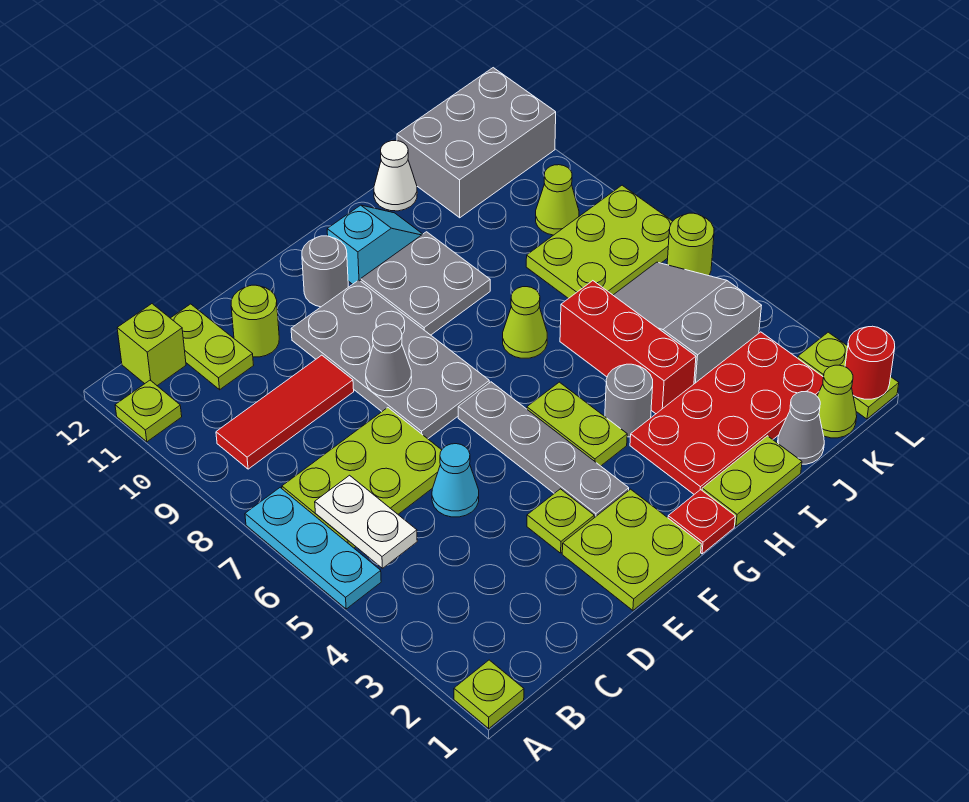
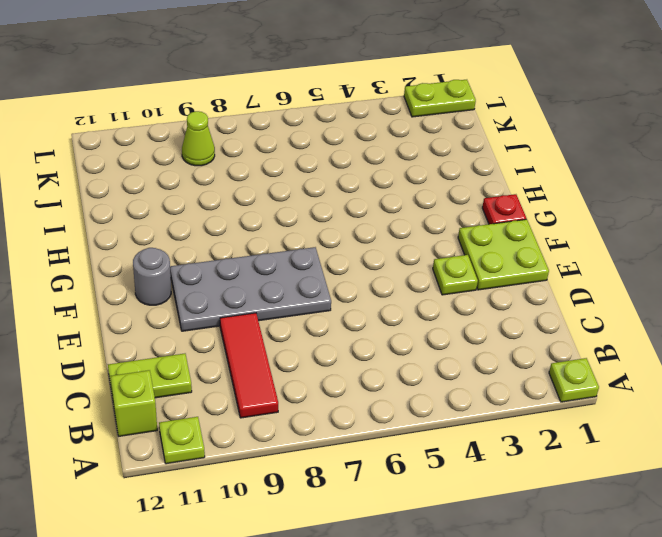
none -> cyan 1x3 plate [245,488,381,609]
none -> lime 2x3 plate [282,408,442,548]
none -> cyan 1x1 cone [432,444,479,517]
none -> lime 1x1 round brick [231,285,279,357]

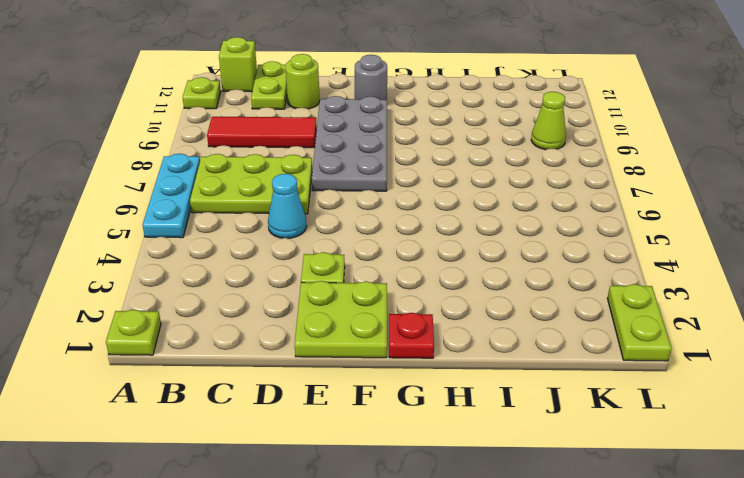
none -> grey 1x4 plate [458,382,629,518]
none -> lime 1x2 plate [527,382,627,466]
none -> grey 2x2 plate [361,232,490,335]
none -> cyan 1x2 slope [327,205,422,284]

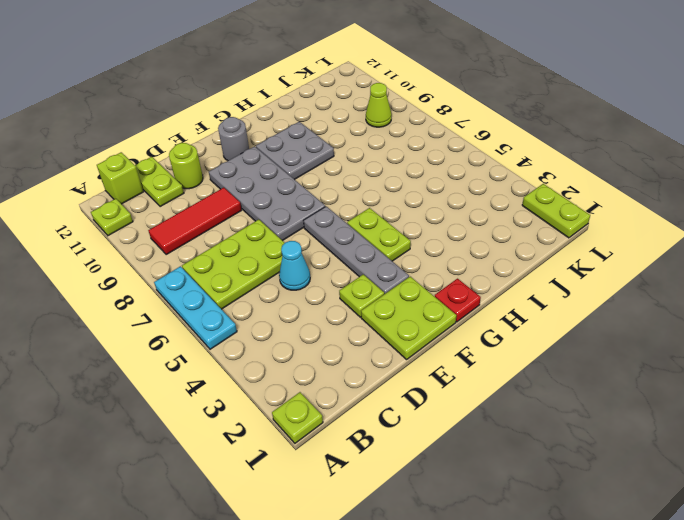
none -> cyan 1x2 slope [327,205,422,284]
none -> lime 1x2 plate [702,436,802,526]
none -> red 2x4 plate [630,332,823,494]
none -> grey 1x1 round brick [605,364,653,437]

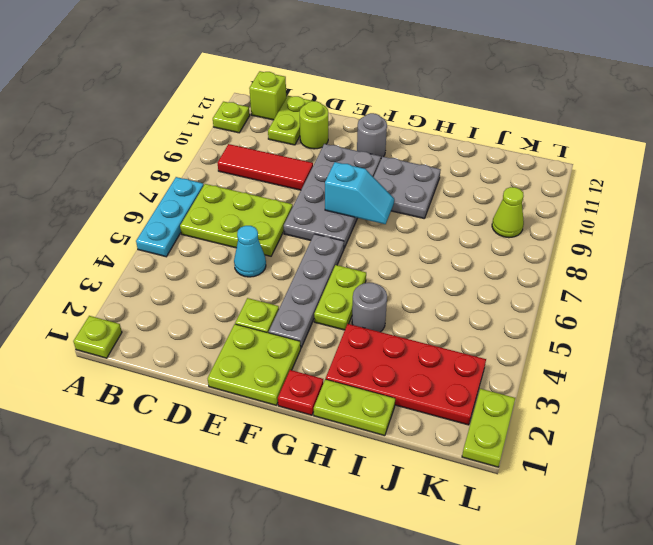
cyan 1x2 slope [325,162,394,224] -> cyan 1x2 slope moved to [327,205,422,284]
none -> lime 1x1 cone [503,287,547,358]
none -> red 1x3 brick [560,281,696,414]
none -> white 1x1 cone [374,141,417,211]
none -> grey 1x1 cone [778,392,824,464]

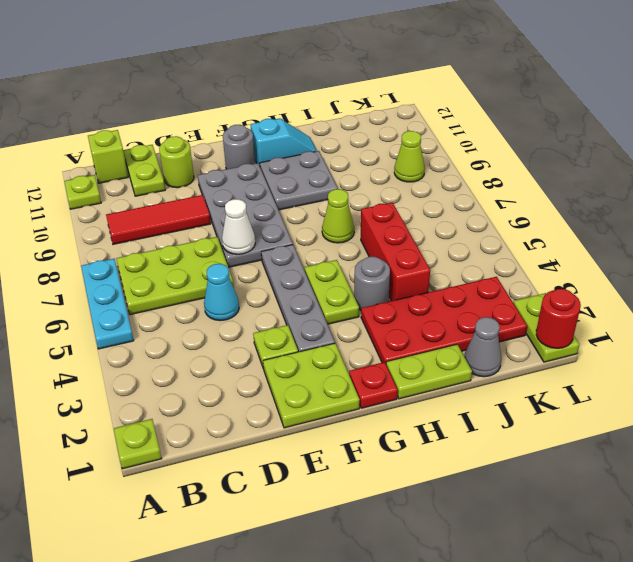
white 1x1 cone [222,199,255,254] -> white 1x1 cone moved to [374,141,417,211]
none -> grey 2x3 slope [613,262,762,384]
none -> lime 2x3 plate [526,185,673,299]
none -> grey 2x3 brick [397,68,556,218]
none -> lime 1x1 cone [817,365,857,438]

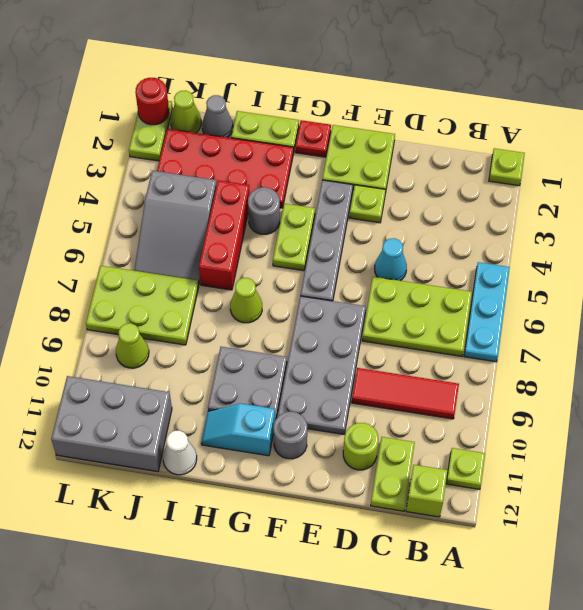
none -> lime 1x1 round brick [667,213,714,276]
none -> white 1x2 plate [315,475,417,568]
none -> grey 1x1 cone [366,324,412,397]

